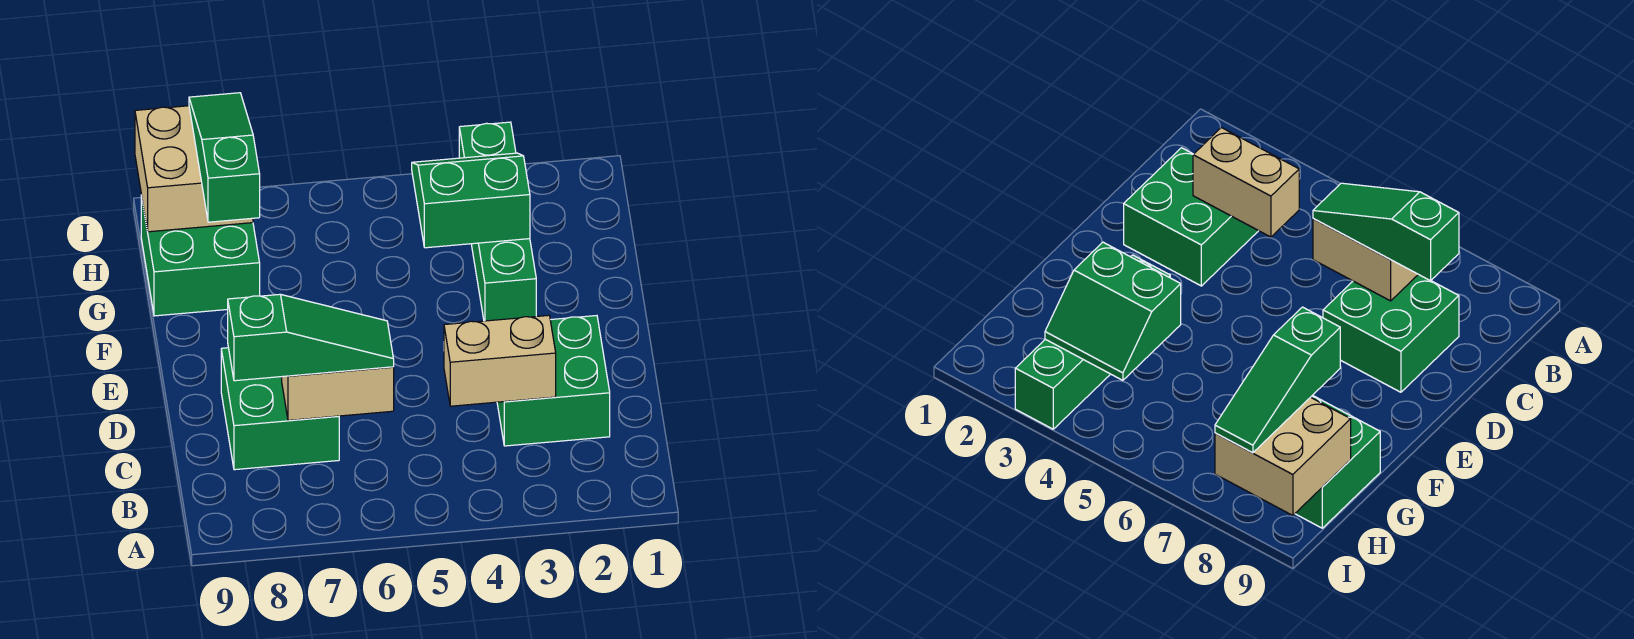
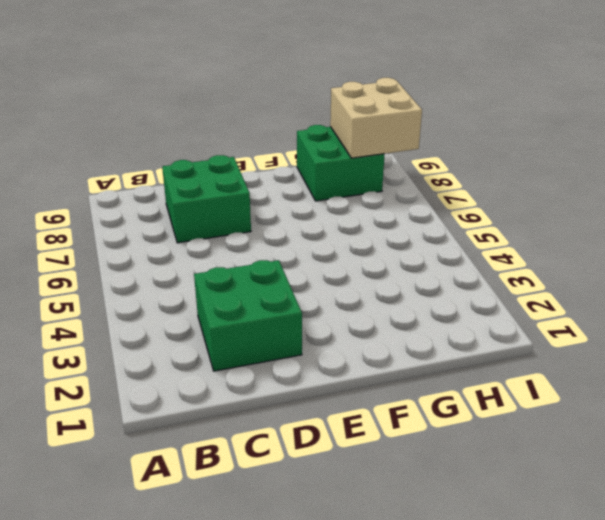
none -> green 1x4 brick [459,122,536,321]
none -> tan 1x2 brick [444,315,556,406]

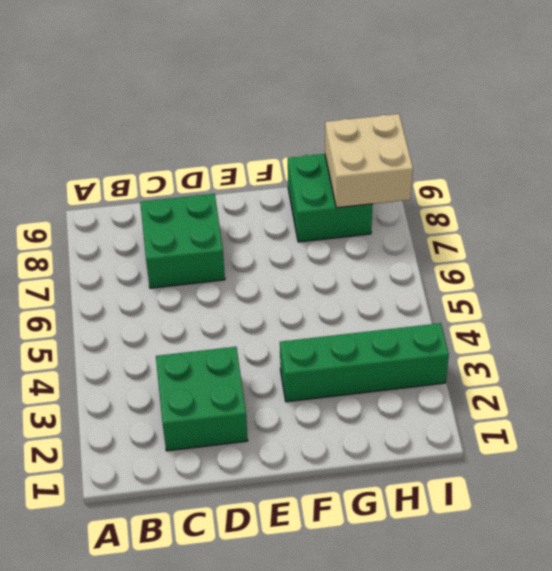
none -> tan 1x2 brick [444,315,556,406]
none -> tan 1x2 brick [282,367,394,420]

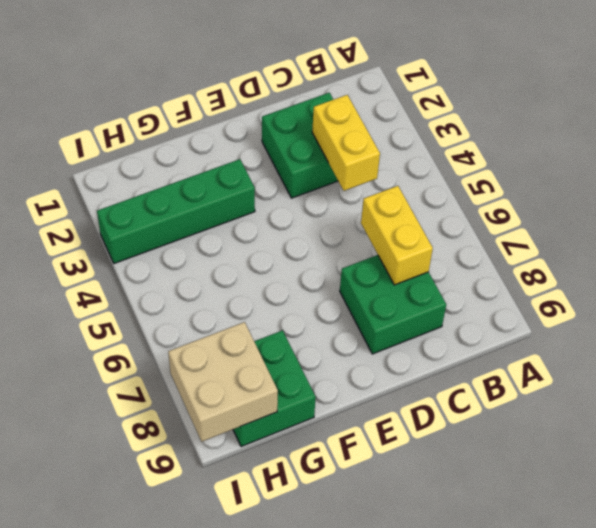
yellow 1x2 brick [312,95,380,191] -> tan 1x2 brick [444,315,556,406]
yellow 1x2 brick [361,186,433,285] -> tan 1x2 brick [282,367,394,420]
none -> green 2x2 slope [412,153,530,248]
none -> green 1x3 slope [228,294,394,381]

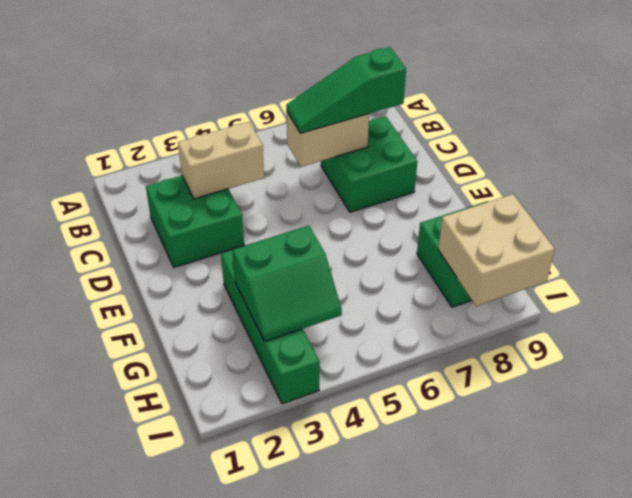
none -> green 1x3 slope [189,93,260,222]

